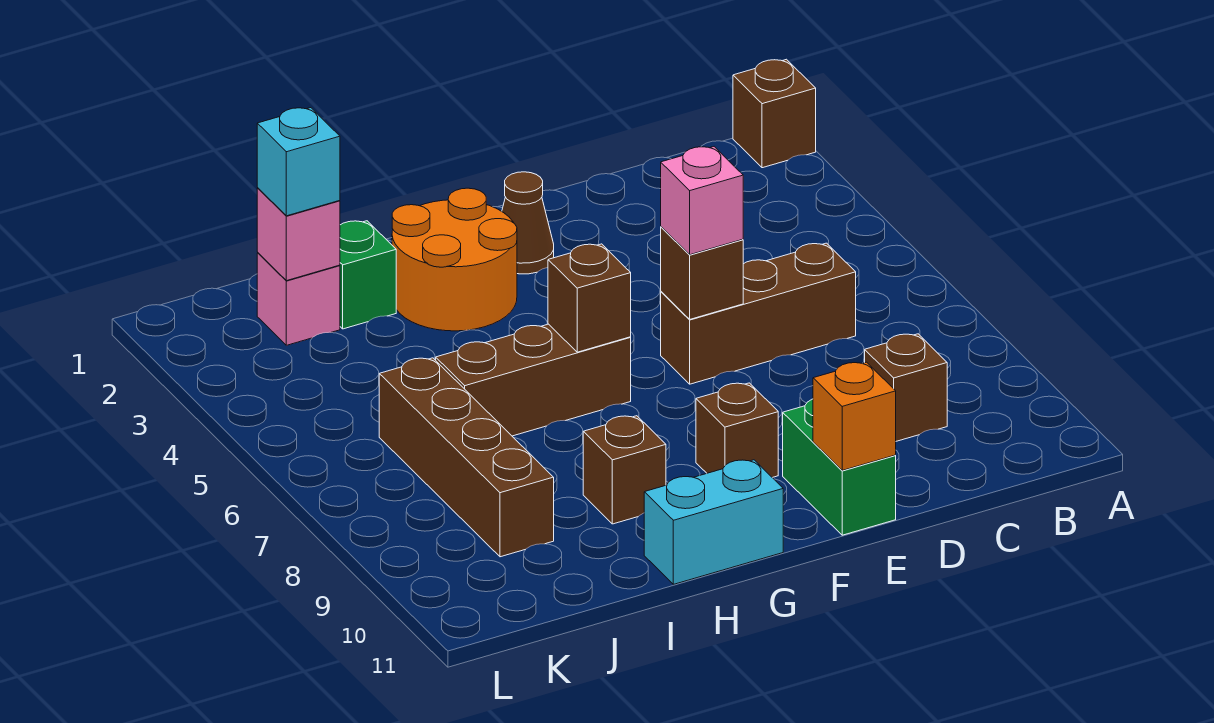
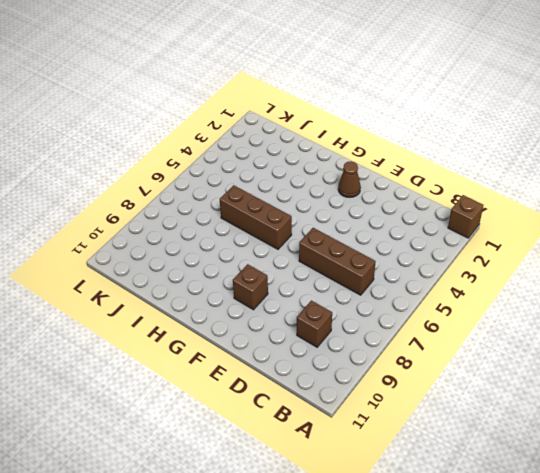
none -> green 1x2 brick [783,399,896,535]
none -> orange 2x2 round brick [392,188,517,331]
none -> cyan 1x2 brick [644,460,783,584]

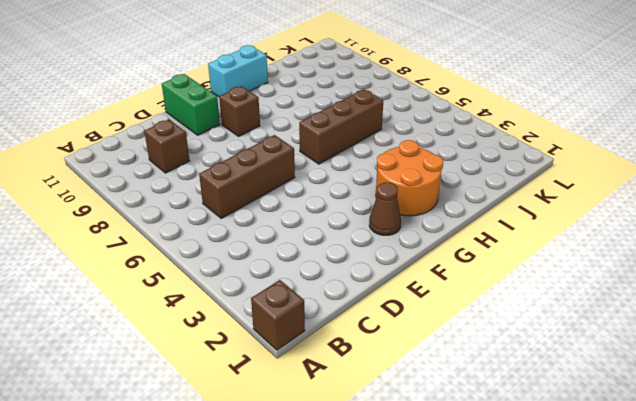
none -> brown 1x1 brick [583,416,666,524]
none -> green 1x1 brick [340,221,396,329]
none -> pink 1x1 brick [257,253,340,345]

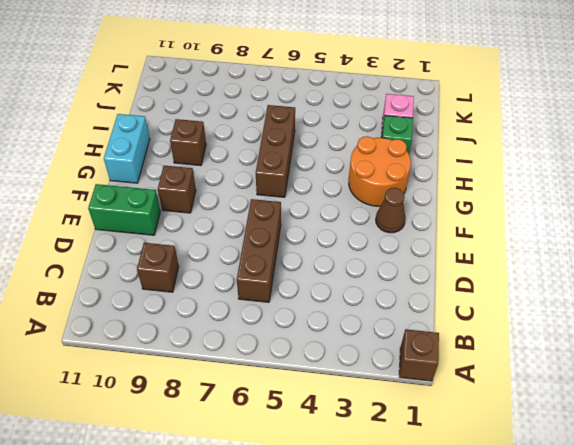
none -> brown 1x4 brick [379,358,554,557]
none -> brown 1x1 brick [661,227,743,319]
none -> orange 1x1 brick [813,362,896,470]

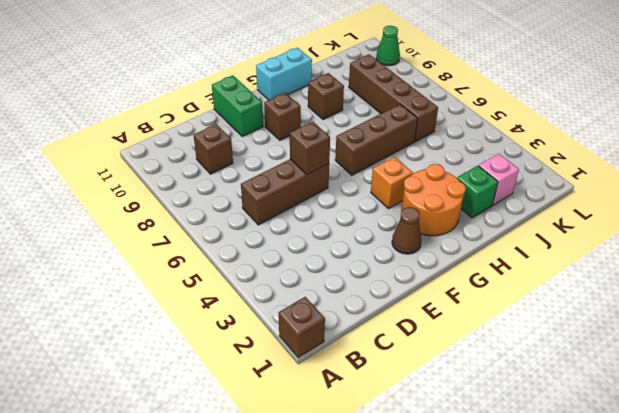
orange 1x1 brick [371,157,413,209] -> orange 1x1 brick moved to [813,362,896,470]
green 1x1 cone [376,26,400,66] -> none
none -> brown 1x1 brick [548,244,631,352]
none -> pink 1x1 brick [257,188,340,281]
none -> pink 1x1 brick [661,147,743,255]

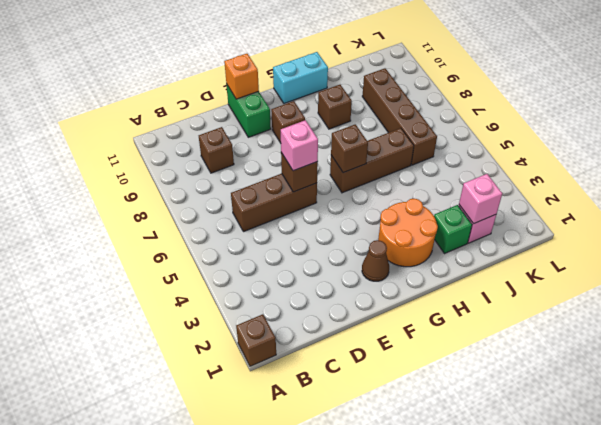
none -> cyan 1x1 brick [257,108,340,216]

